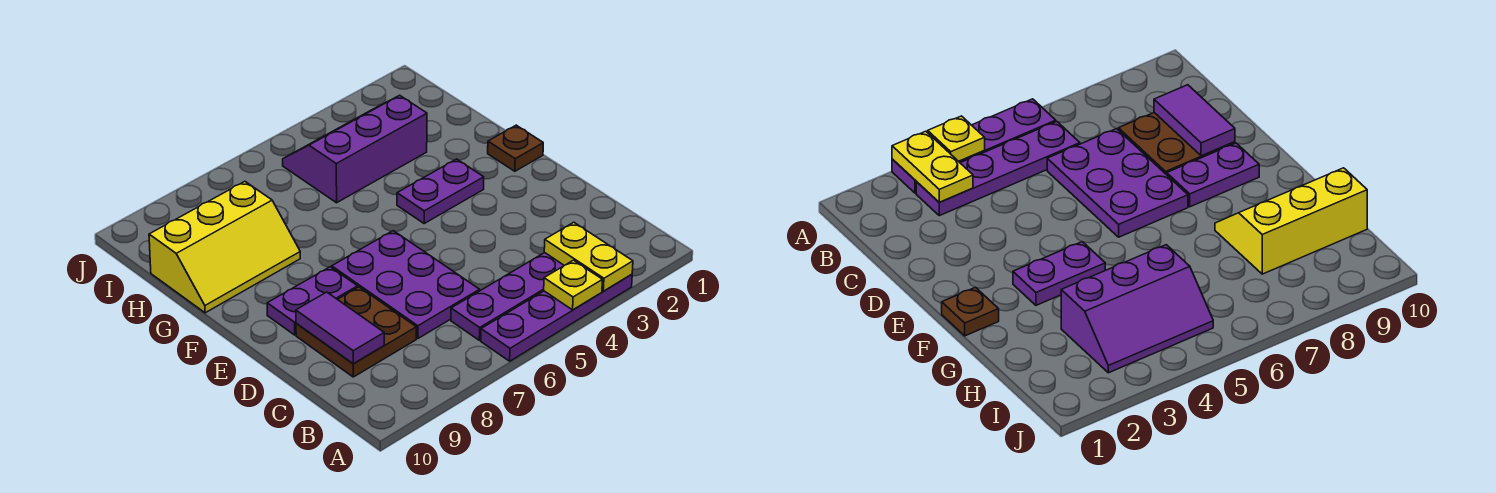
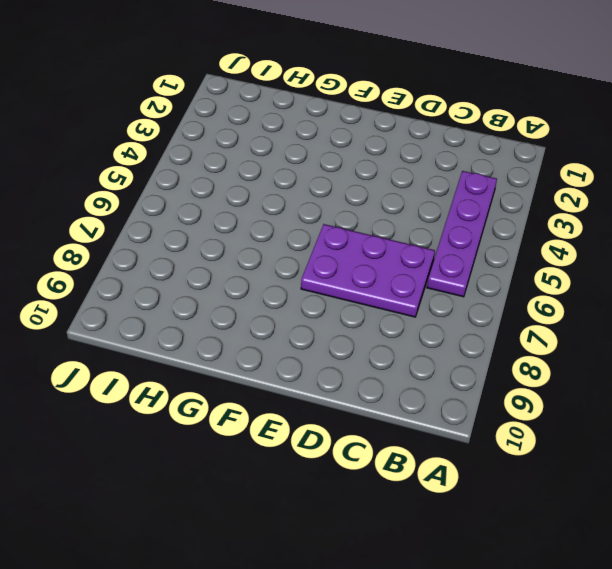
none -> purple 1x4 plate [481,274,632,361]
none -> brown 2x2 plate [296,287,416,377]
none -> purple 1x2 plate [267,267,358,335]

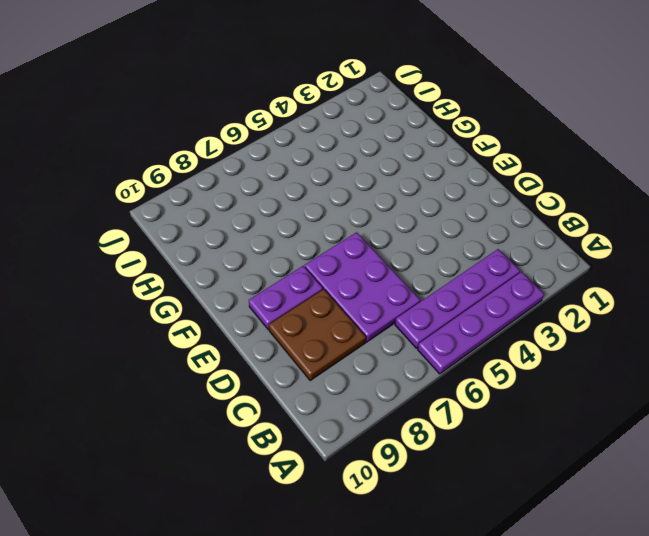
none -> brown 1x1 plate [488,125,543,171]
none -> purple 1x2 plate [397,159,484,223]
none -> yellow 2x3 slope [149,182,300,313]

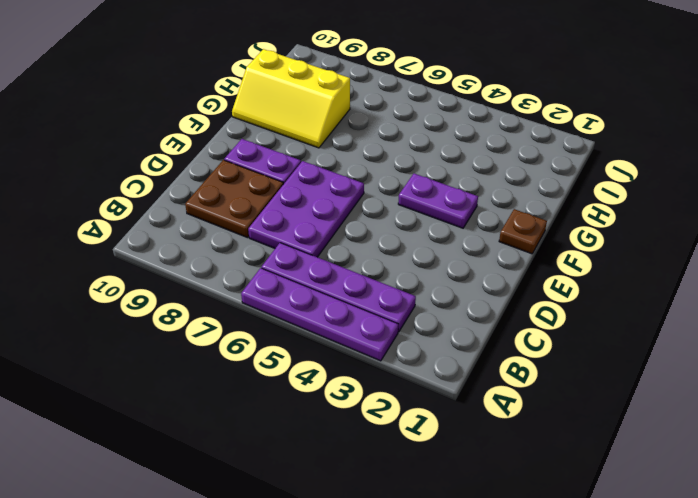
none -> purple 2x3 slope [283,95,427,203]
none -> yellow 1x2 plate [544,222,633,291]
none -> yellow 1x1 plate [544,260,602,310]

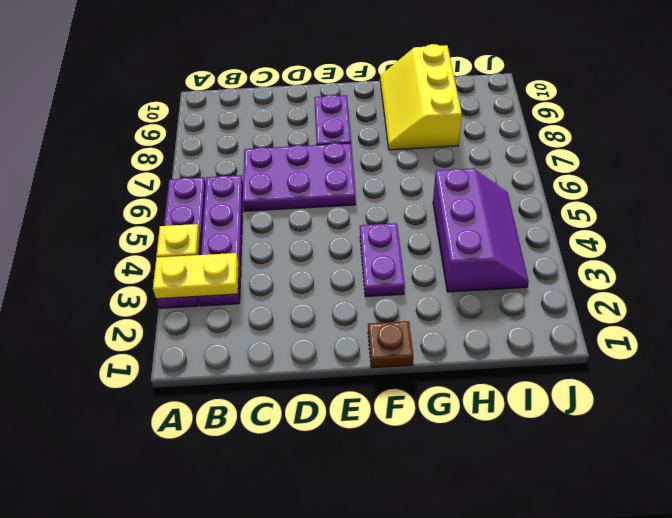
none -> brown 2x2 plate [296,287,416,377]
none -> purple 1x2 tile [296,292,384,364]

